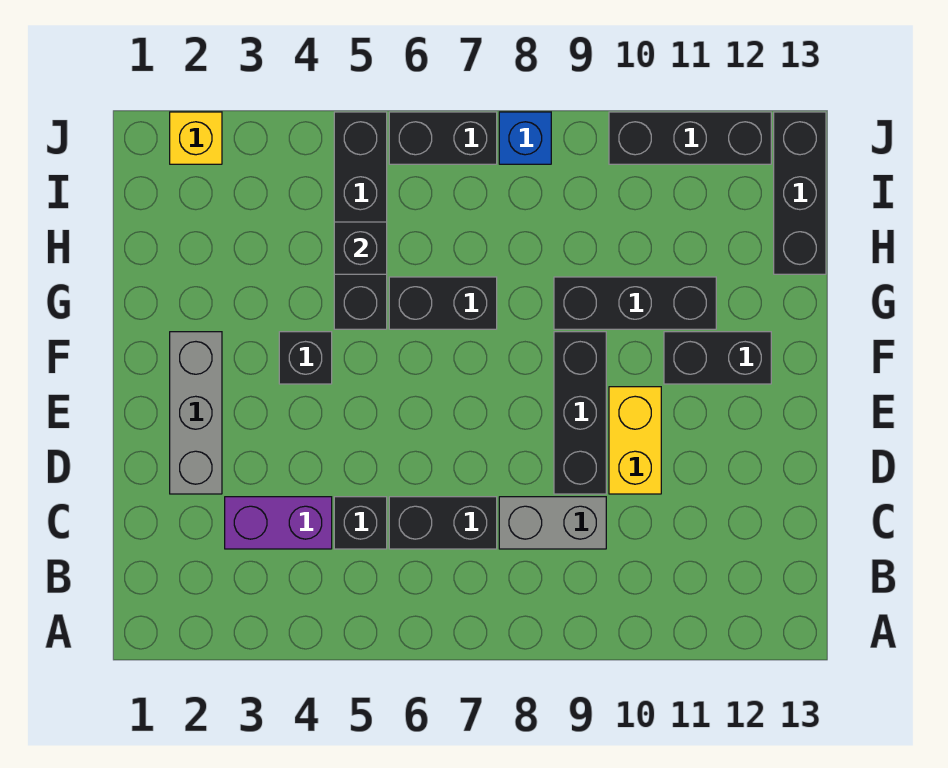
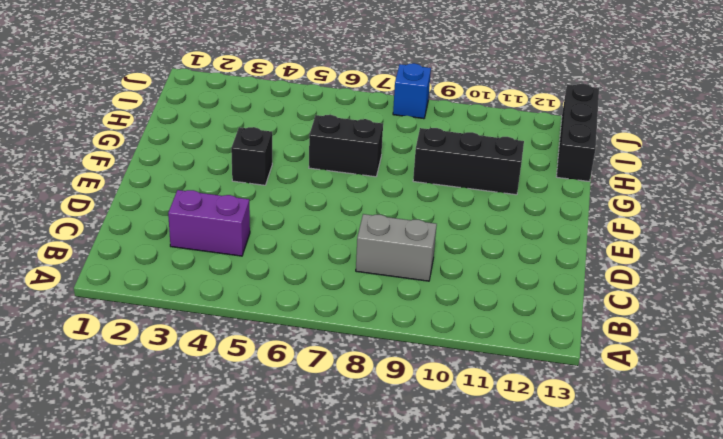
none -> black 1x1 brick [334,497,387,549]
none -> black 1x2 brick [389,497,497,549]
none -> grey 1x3 brick [170,332,222,494]

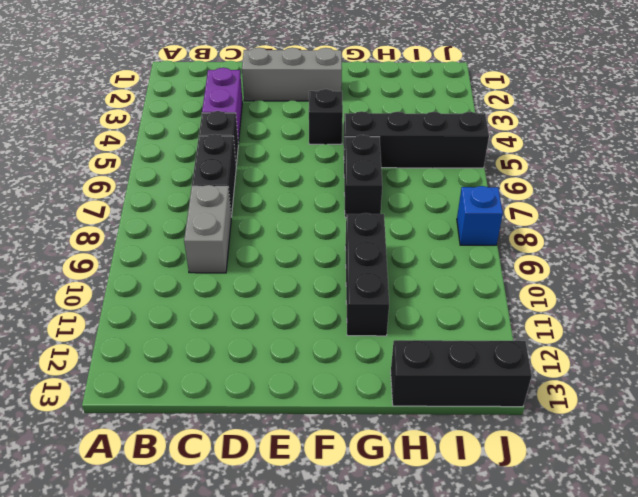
none -> black 1x3 brick [554,332,606,494]
none -> yellow 1x2 brick [609,387,661,494]
none -> black 1x2 brick [664,332,771,384]

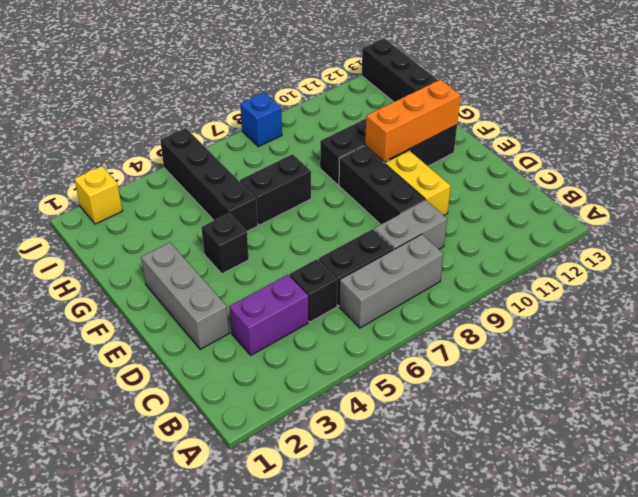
grey 1x3 brick [339,234,444,328] -> none
orange 1x3 brick [365,80,461,162] -> none
none -> black 1x2 brick [389,112,497,164]
none -> black 1x3 brick [609,112,771,164]
none -> black 1x1 brick [334,222,387,274]

